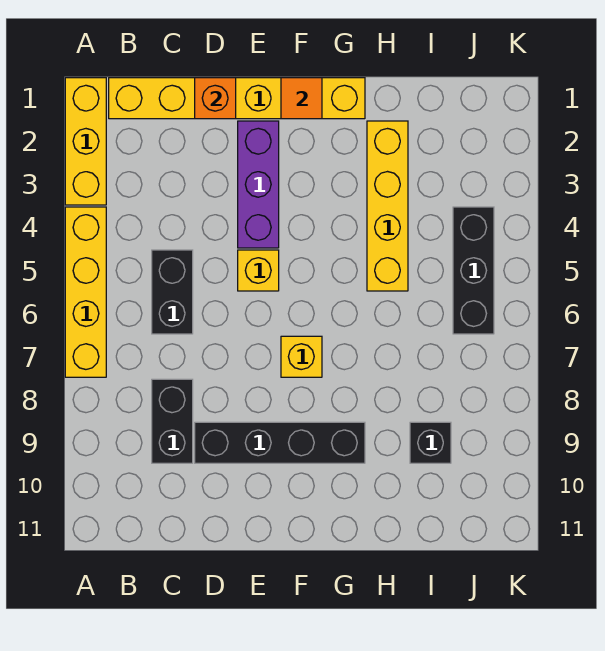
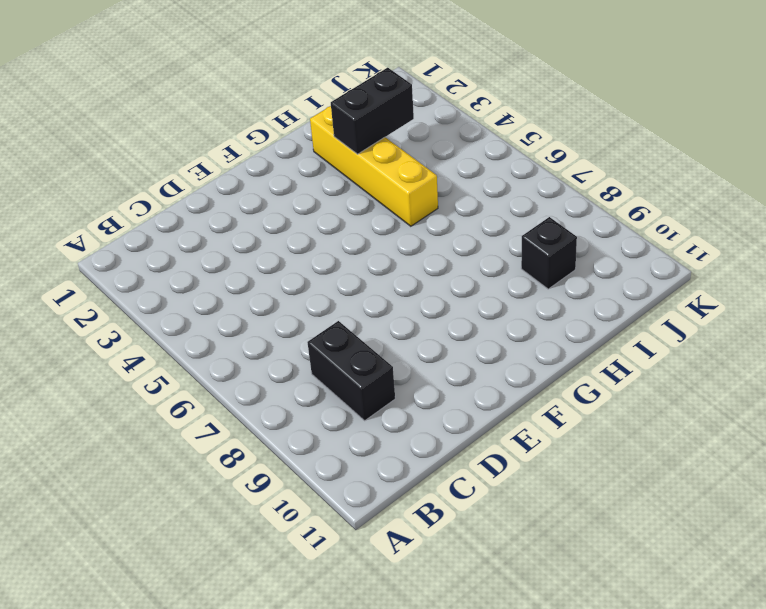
black 1x2 brick [331,68,414,154] -> black 1x2 brick turned to [152,250,193,334]
none -> yellow 1x3 brick [65,78,106,205]
none -> yellow 1x4 brick [65,207,106,377]
none -> yellow 1x6 brick [109,78,365,119]

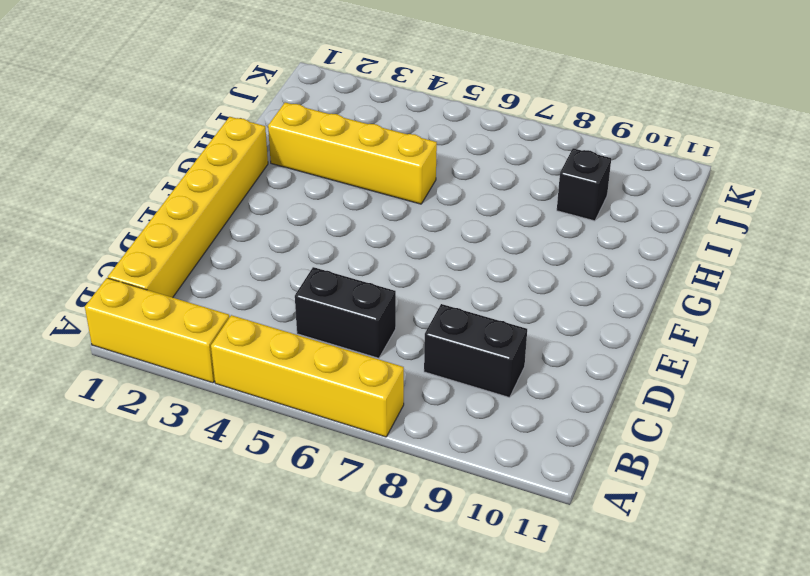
none -> black 1x4 brick [195,422,365,463]
none -> purple 1x3 brick [238,121,279,248]
none -> yellow 1x1 brick [238,250,279,291]

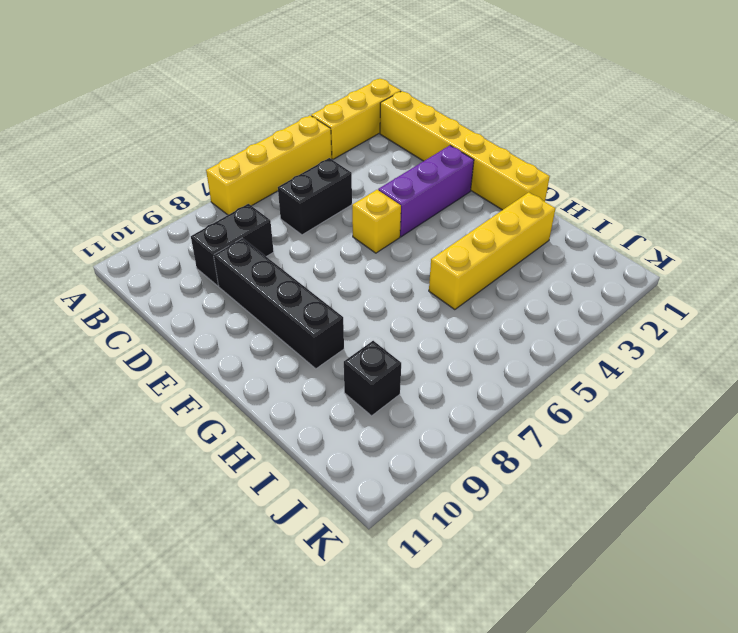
none -> yellow 1x1 brick [281,336,322,377]
none -> black 1x3 brick [453,207,494,334]
none -> orange 1x1 brick [195,78,236,119]

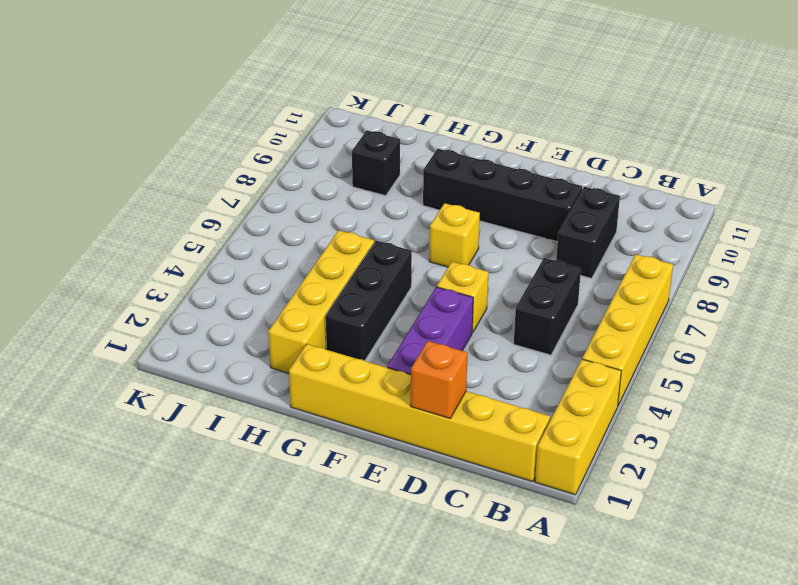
black 1x3 brick [326,241,412,361] -> black 1x3 brick moved to [453,207,494,334]
none -> orange 1x1 tile [281,78,322,119]

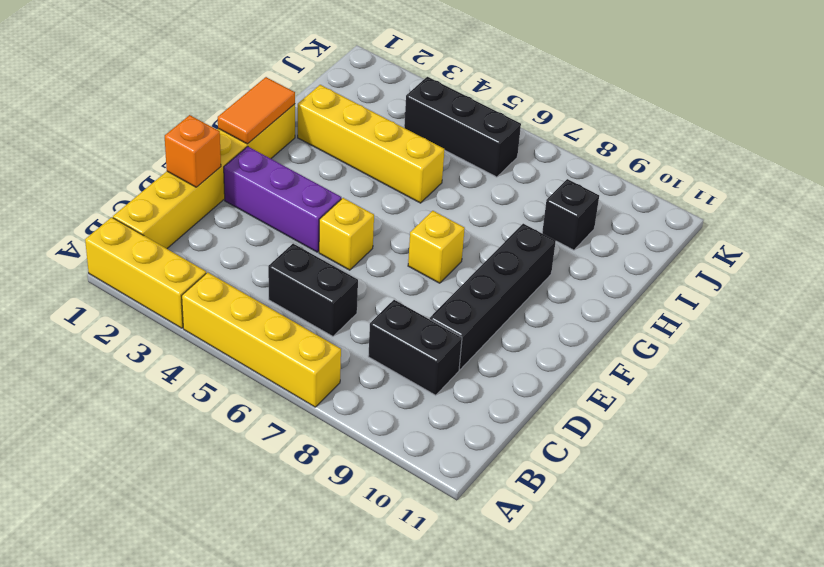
orange 1x2 tile [218,77,295,144] -> orange 1x1 tile [281,78,322,119]

